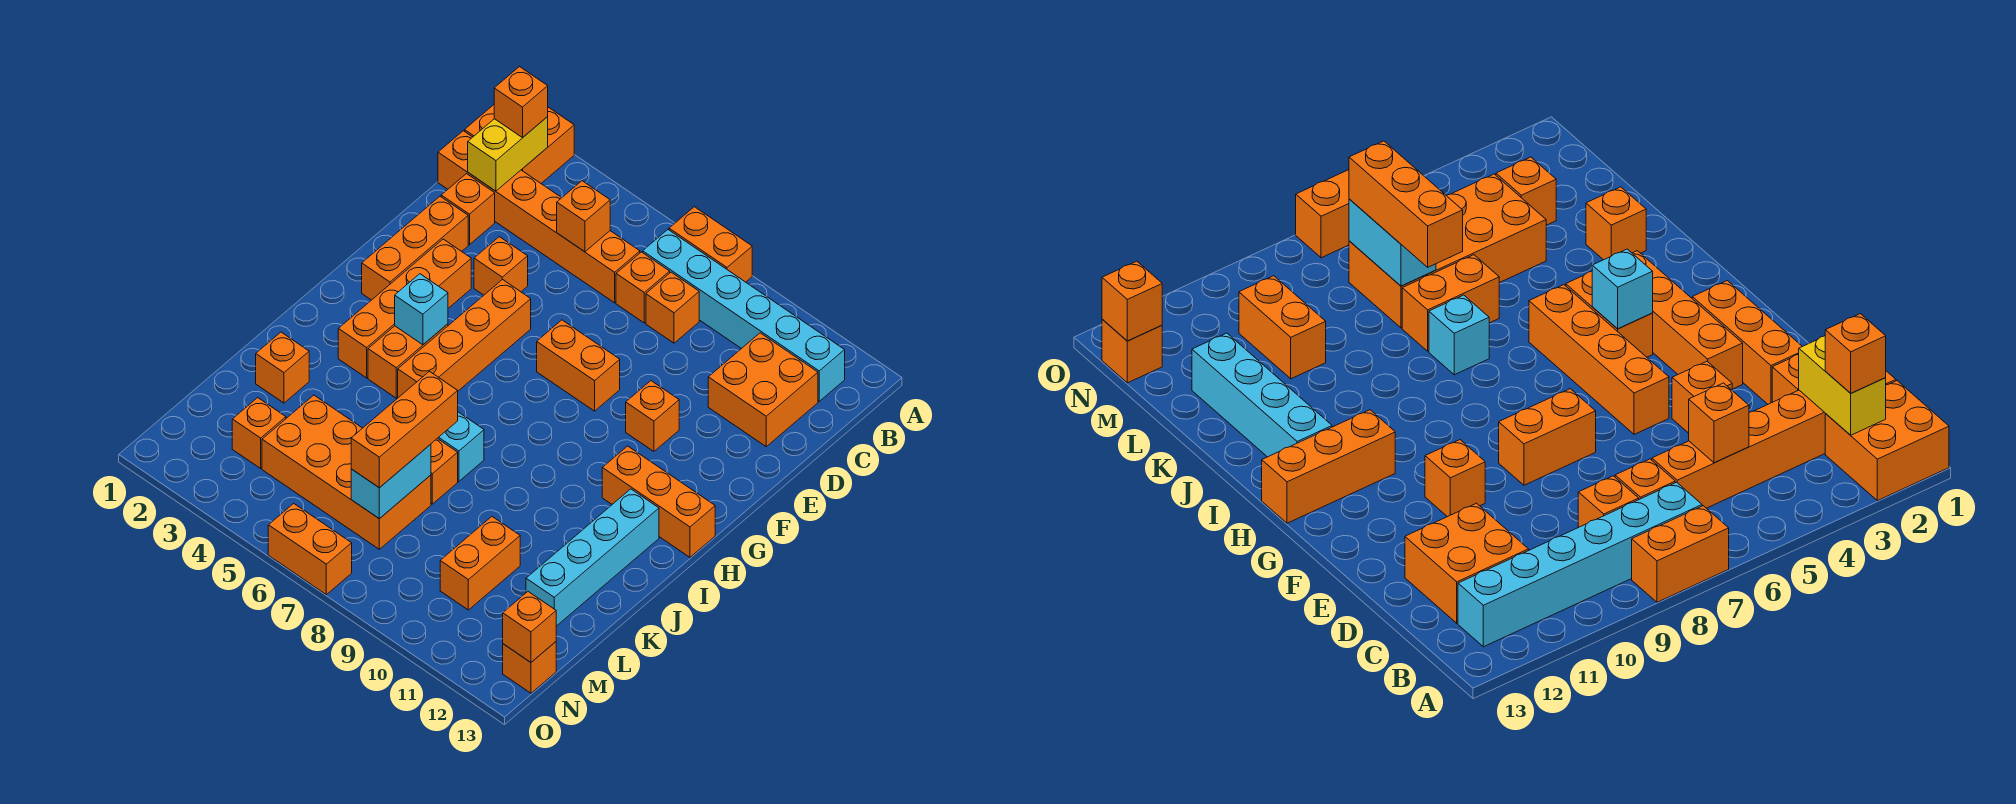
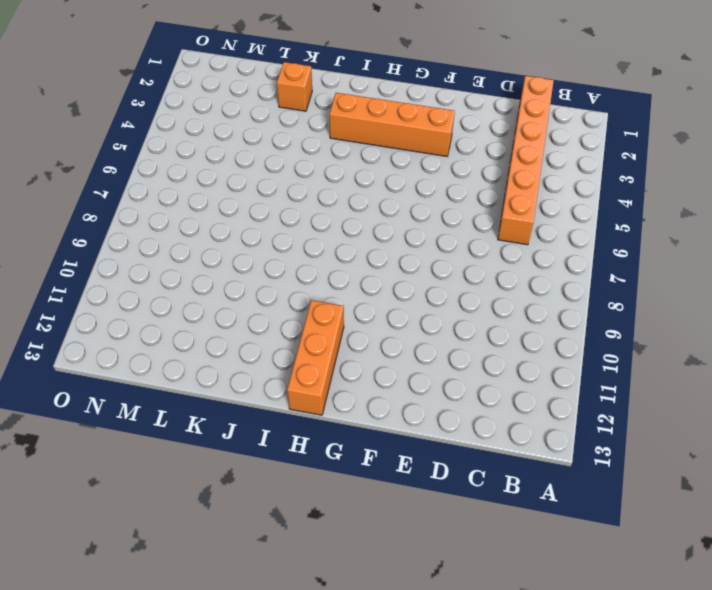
none -> orange 2x2 brick [465,105,574,183]
none -> orange 1x2 brick [669,207,752,282]
none -> cyan 1x6 brick [643,230,845,401]
none -> orange 1x1 brick [616,252,670,323]

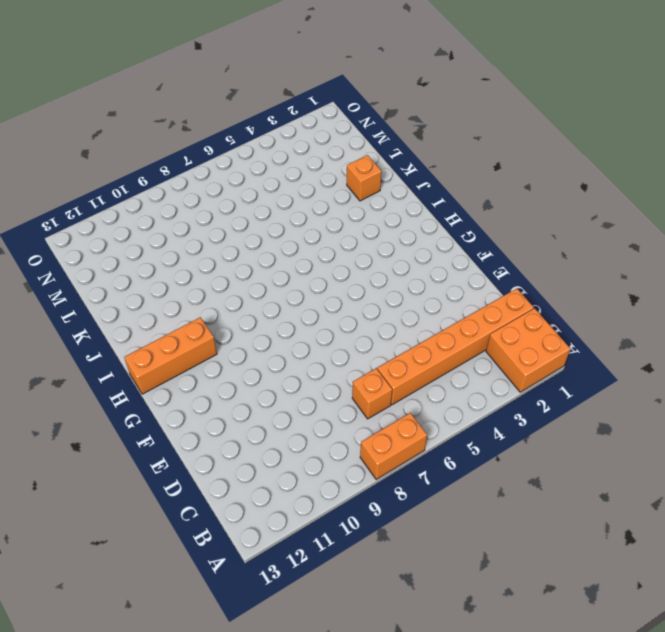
none -> cyan 1x6 brick [643,230,845,401]
none -> orange 1x1 brick [646,272,699,343]
none -> orange 2x2 brick [708,333,818,446]
none -> orange 1x1 brick [441,174,495,245]

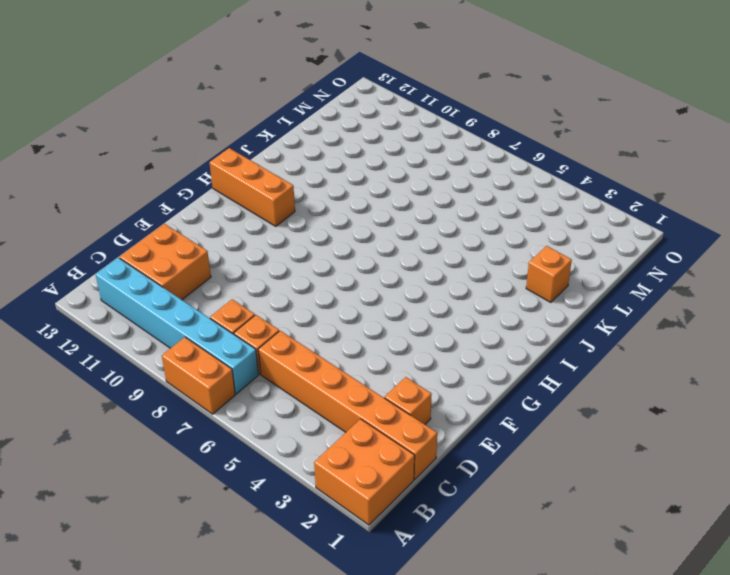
none -> orange 1x3 brick [362,196,468,300]
none -> orange 1x1 brick [474,237,528,295]
none -> orange 1x4 brick [338,239,471,378]
none -> orange 1x4 brick [398,279,531,398]

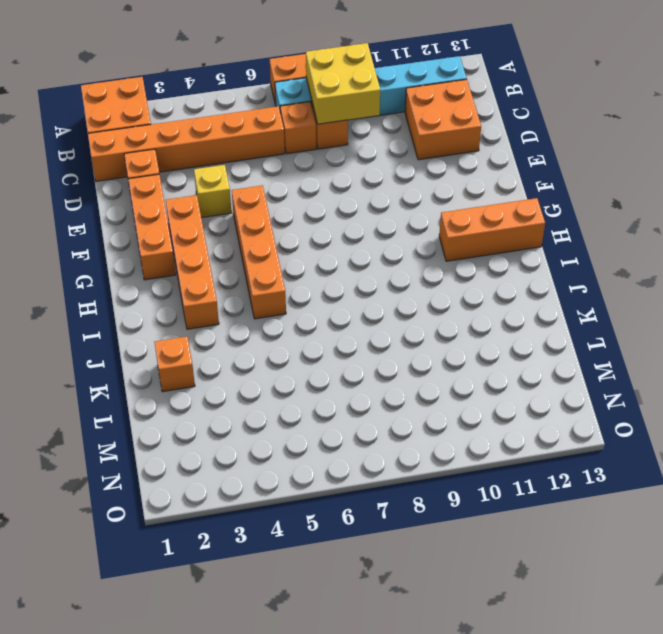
yellow 2x2 brick [306,43,380,124] -> none
yellow 1x1 brick [194,165,232,218] -> orange 1x1 brick [474,237,528,295]
none -> orange 1x2 brick [537,320,620,411]
none -> orange 1x1 brick [626,381,679,451]
none -> orange 1x2 brick [368,324,448,398]
none -> cyan 1x4 brick [526,489,659,626]

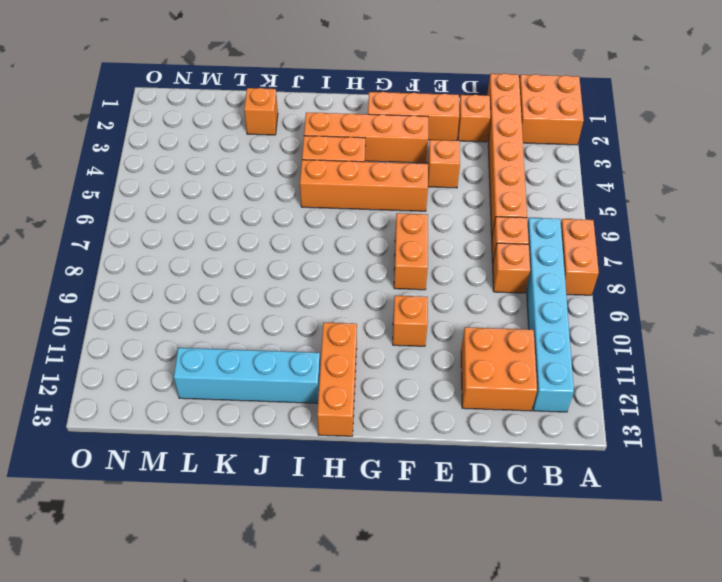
none -> cyan 1x1 brick [438,412,484,481]
none -> orange 1x2 brick [431,438,458,504]
none -> orange 2x4 brick [262,395,431,549]
none -> orange 1x2 brick [440,517,520,610]

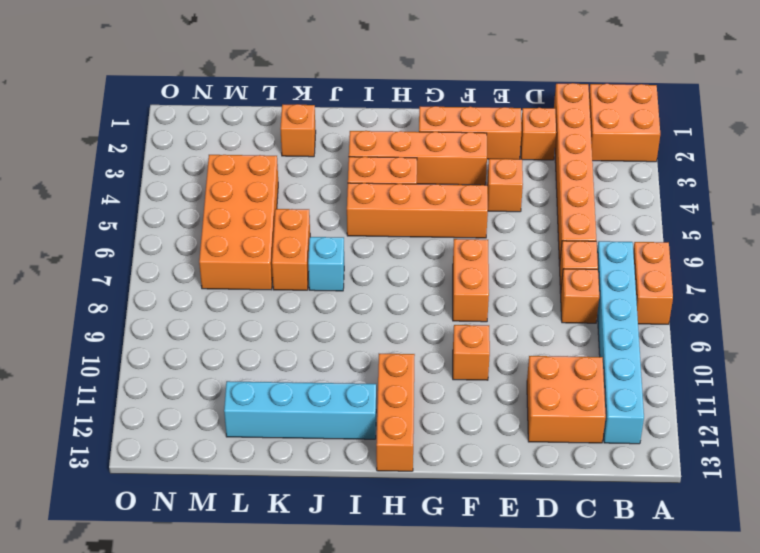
none -> orange 1x2 brick [440,517,520,610]
none -> orange 1x1 brick [232,398,286,468]
none -> orange 1x1 brick [503,642,556,693]
none -> orange 1x2 brick [268,503,352,595]

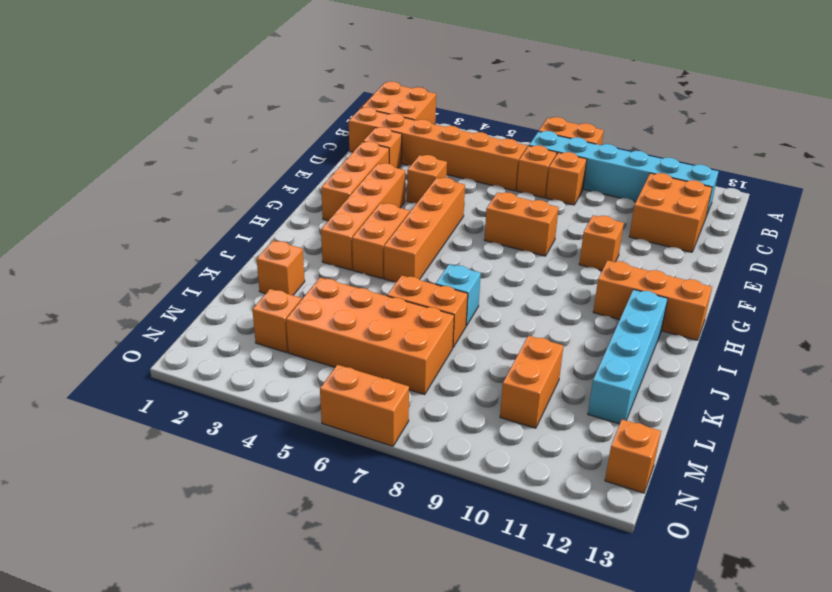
none -> yellow 1x2 brick [468,117,548,191]
none -> orange 1x1 brick [557,181,610,252]
none -> cyan 1x1 brick [395,274,448,345]
none -> cyan 1x2 brick [351,444,431,519]

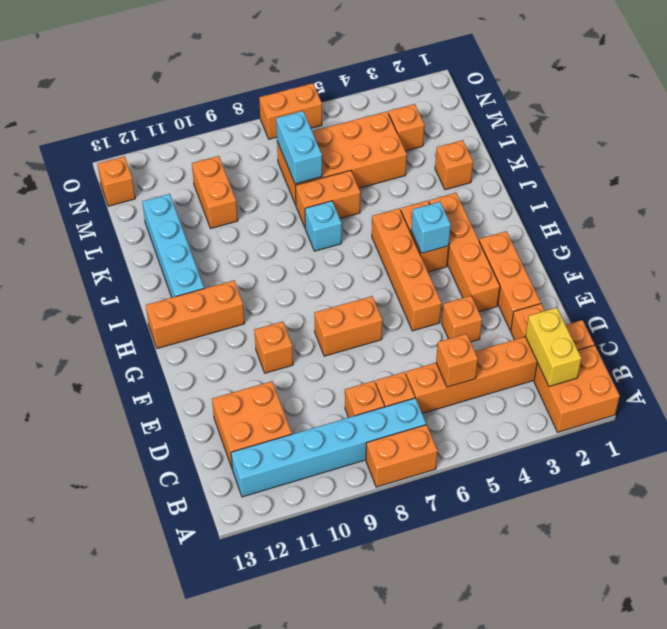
none -> orange 1x1 brick [503,592,556,662]
none -> orange 1x1 brick [494,67,548,138]
none -> orange 1x3 brick [351,371,458,488]

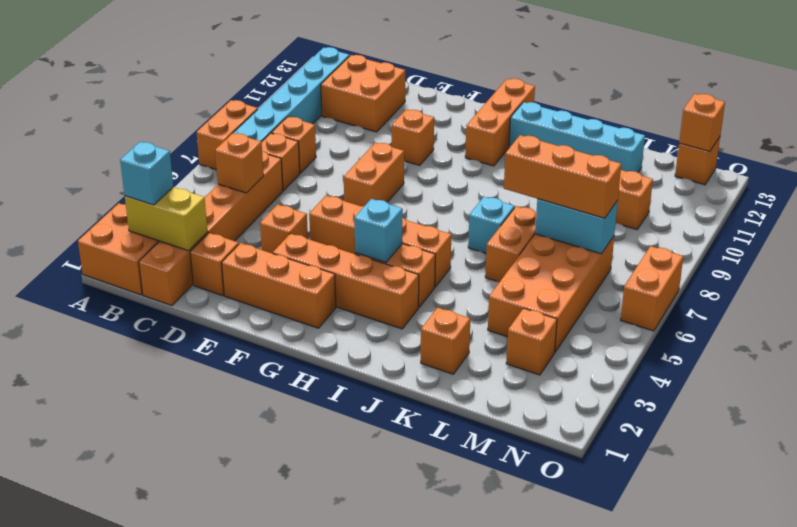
cyan 1x1 brick [120,142,173,205] -> orange 1x1 brick [494,67,548,138]

